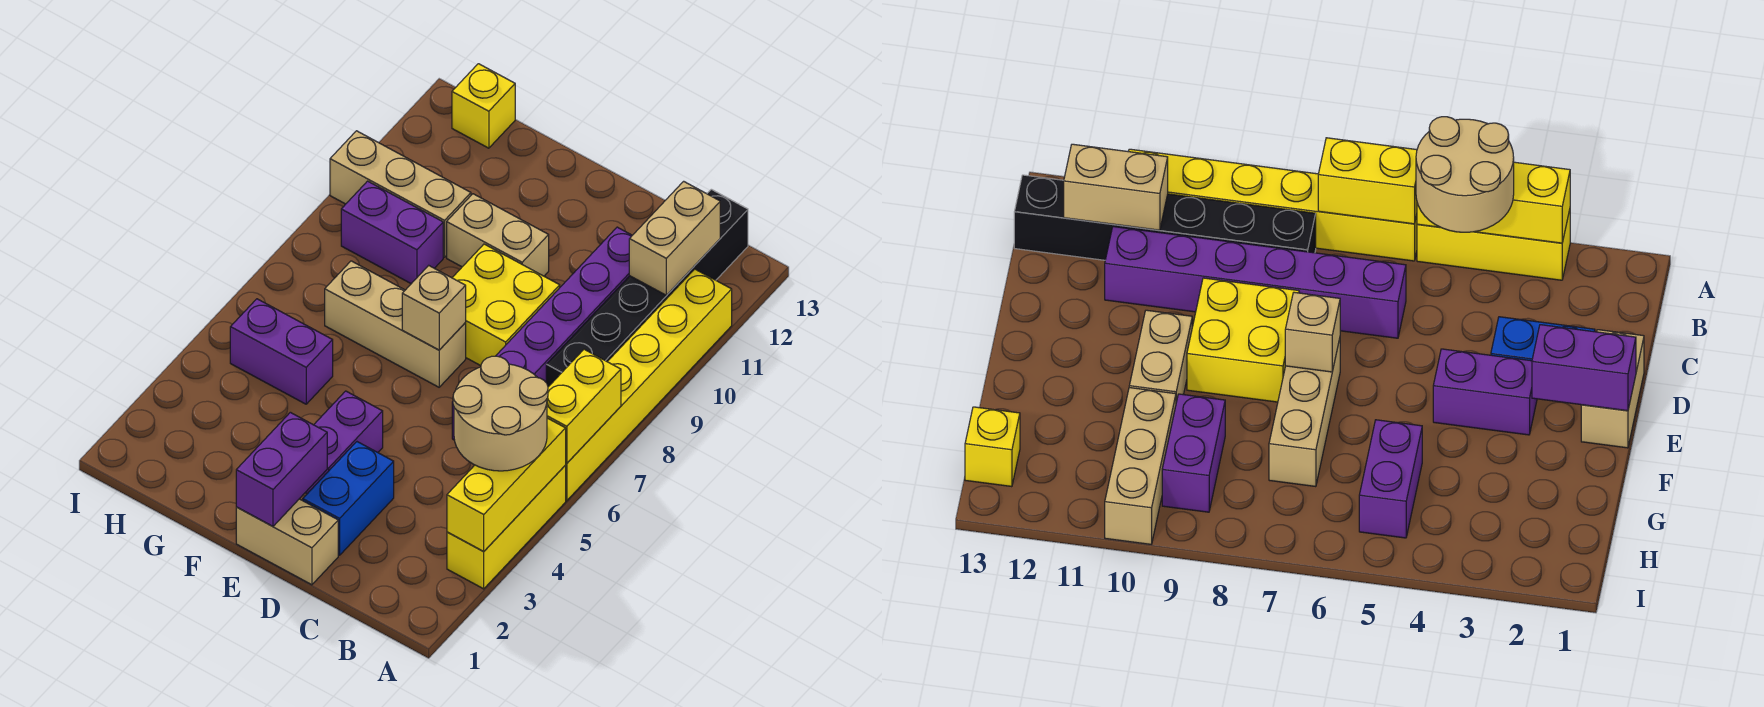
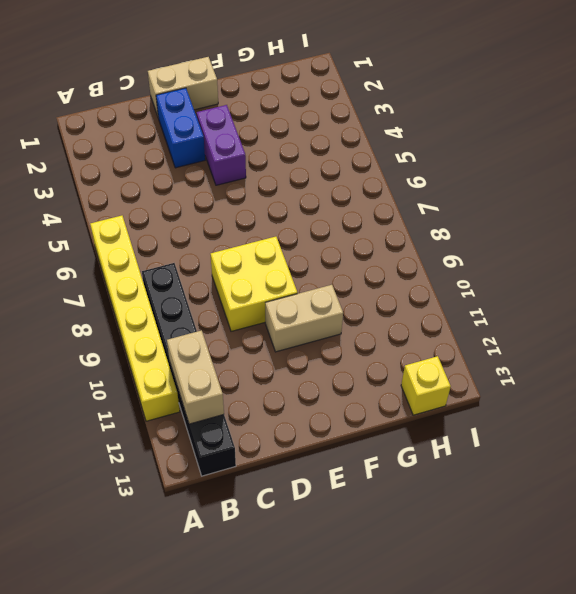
none -> yellow 1x3 brick [447,466,566,589]
none -> purple 1x6 brick [452,227,632,440]
none -> tan 1x3 brick [325,261,466,387]

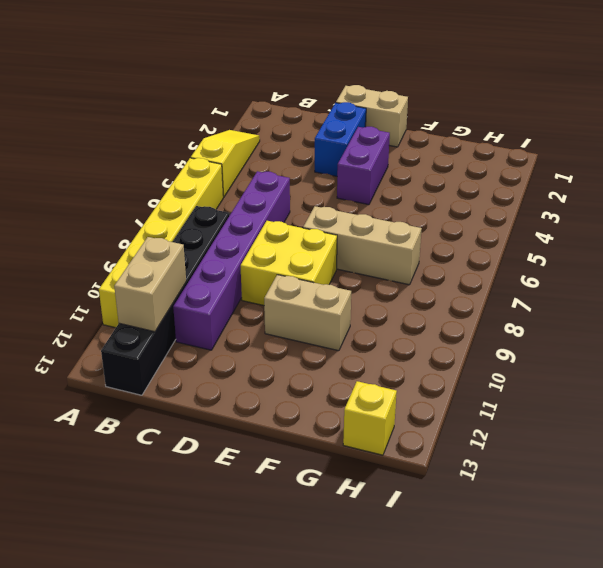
yellow 1x3 slope [191,130,260,197] -> yellow 1x3 brick [447,466,566,589]
none -> purple 1x2 brick [230,299,333,404]
none -> purple 1x2 brick [341,181,443,284]
none -> tan 1x3 brick [330,131,471,257]

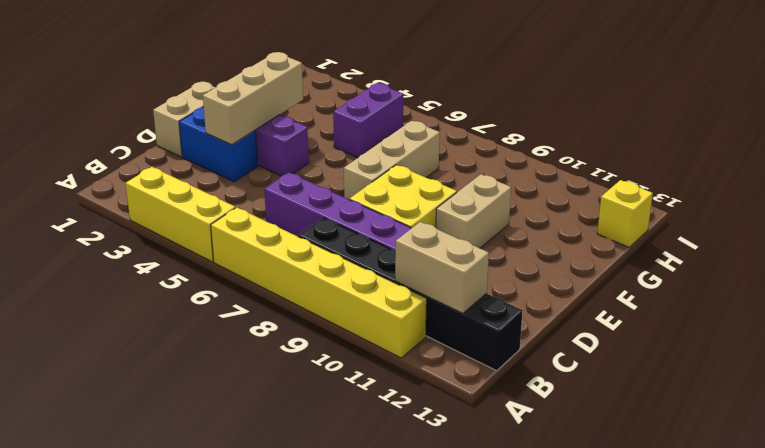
tan 1x3 brick [203,52,303,145] -> tan 1x3 brick moved to [330,131,471,257]
none -> purple 1x2 brick [341,181,443,284]
none -> yellow 1x3 brick [447,418,566,552]
none -> yellow 1x2 brick [547,349,621,463]

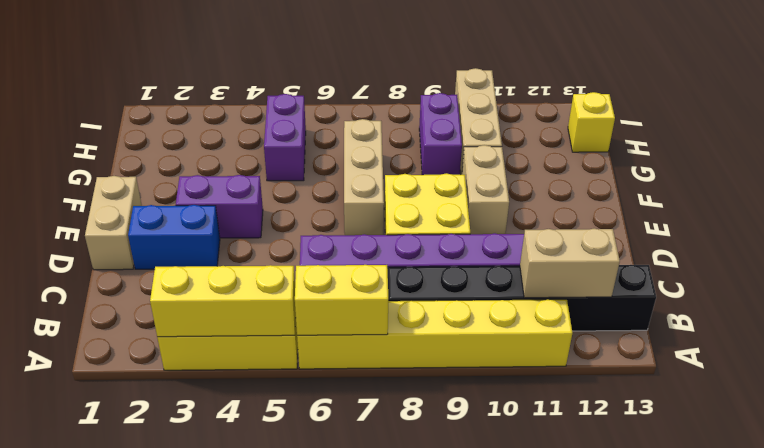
none -> purple 1x2 brick [236,412,327,526]
none -> tan 1x1 brick [402,266,466,350]
none -> tan 2x2 round brick [453,356,548,471]

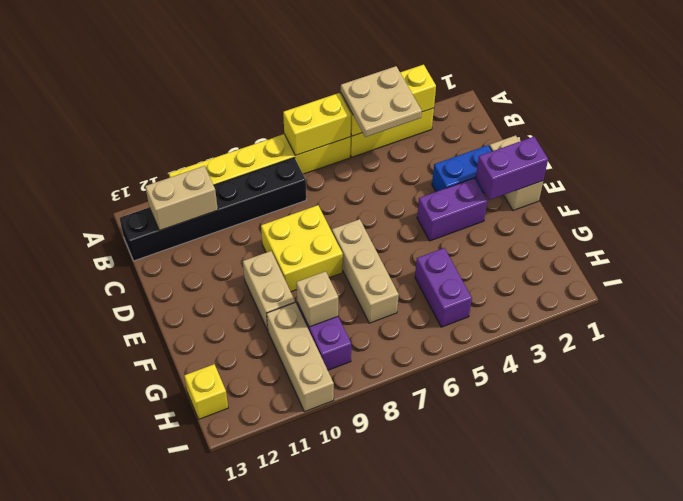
tan 2x2 plate [341,66,422,137] -> tan 2x2 round brick [453,356,548,471]
tan 1x1 brick [296,271,338,327] -> tan 1x1 brick moved to [402,266,466,350]
none -> purple 1x6 brick [452,227,632,440]

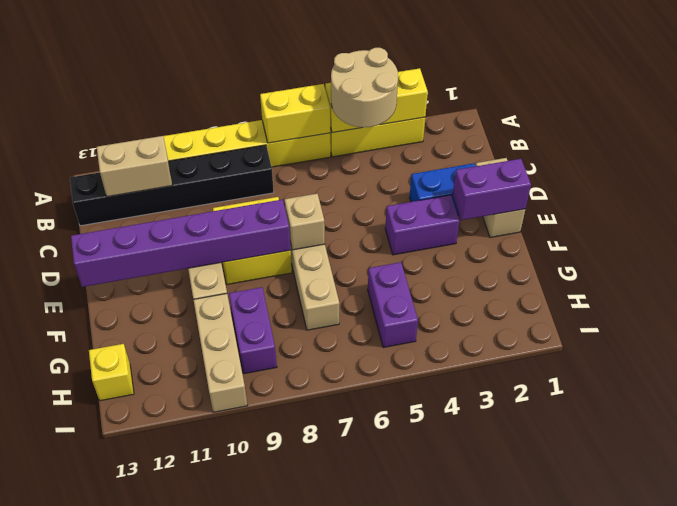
purple 1x6 brick [71,199,291,287] -> purple 1x6 brick moved to [452,227,632,440]

